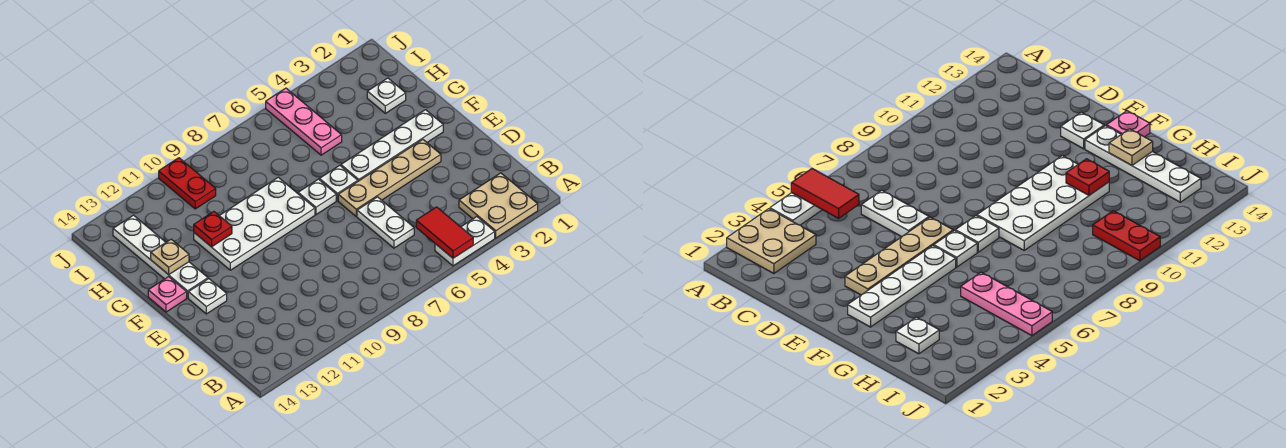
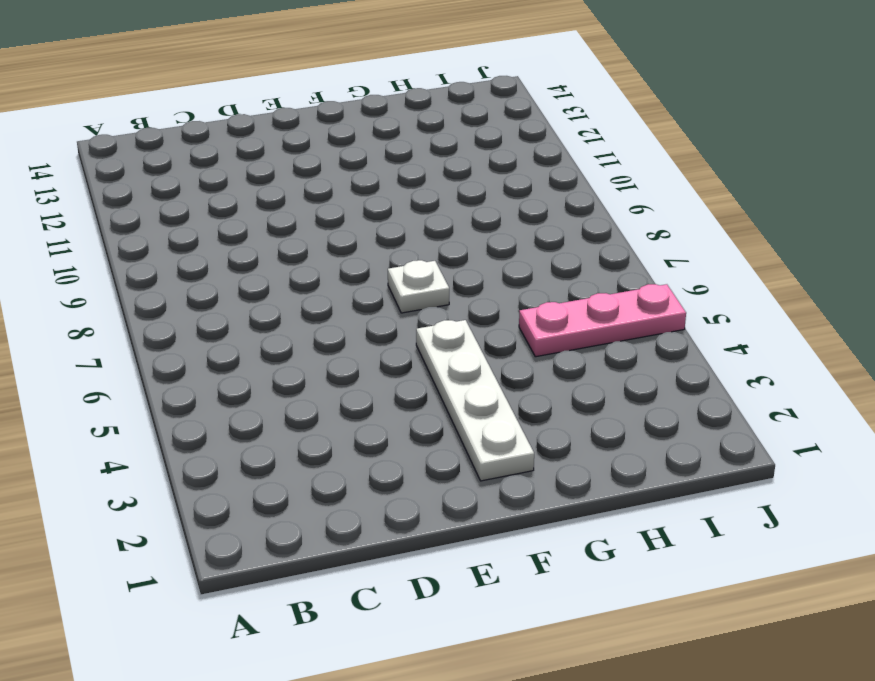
none -> tan 2x2 plate [459,173,538,238]
none -> white 1x2 plate [435,217,495,266]
none -> white 1x2 plate [357,197,414,248]

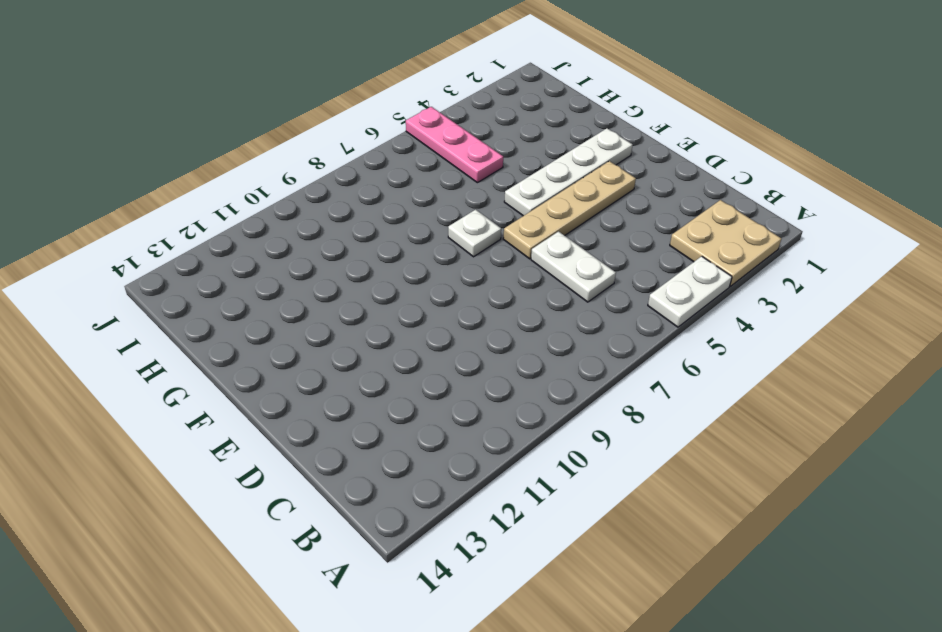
none -> white 1x1 plate [188,279,227,314]
none -> white 1x1 plate [319,165,358,201]
none -> white 2x4 plate [194,177,315,270]

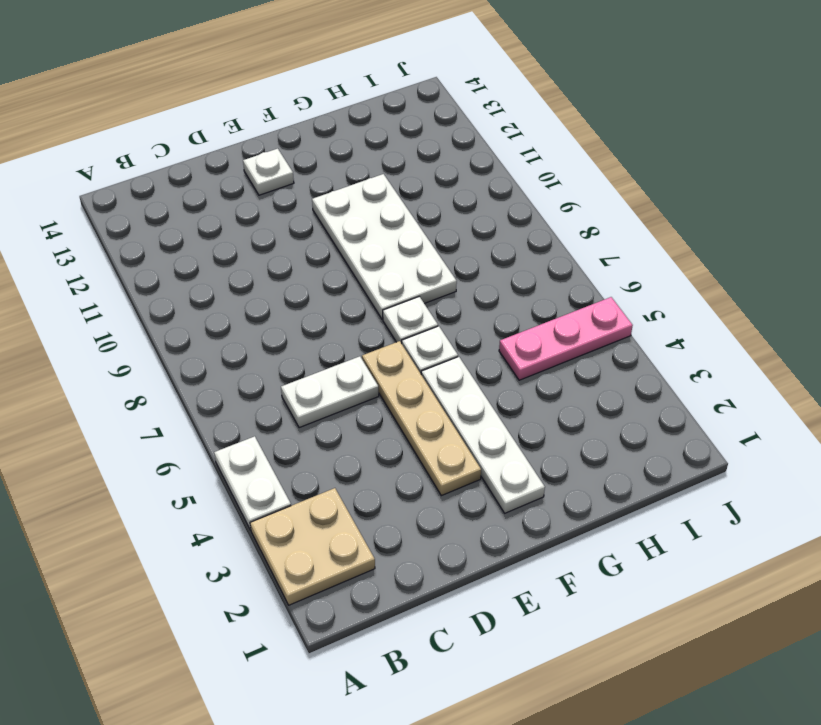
none -> white 1x4 plate [113,215,208,298]
none -> pink 1x1 plate [148,277,187,312]
none -> white 1x1 plate [367,78,406,113]

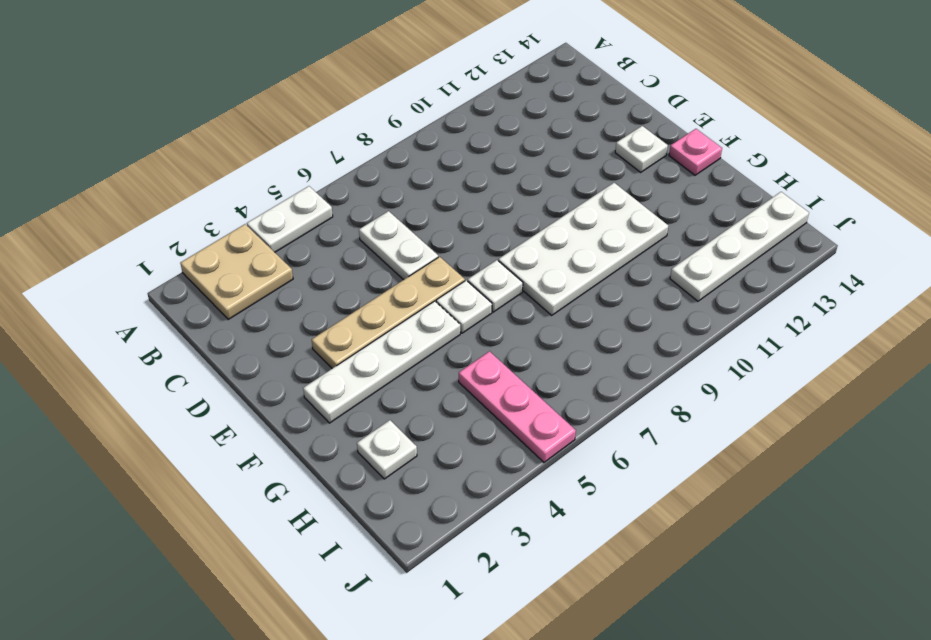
white 1x4 plate [670,192,809,301] -> white 1x4 plate turned to [113,215,208,298]
none -> red 1x2 plate [159,158,216,209]
none -> red 1x2 tile [416,207,473,258]
none -> red 1x1 plate [194,212,232,247]

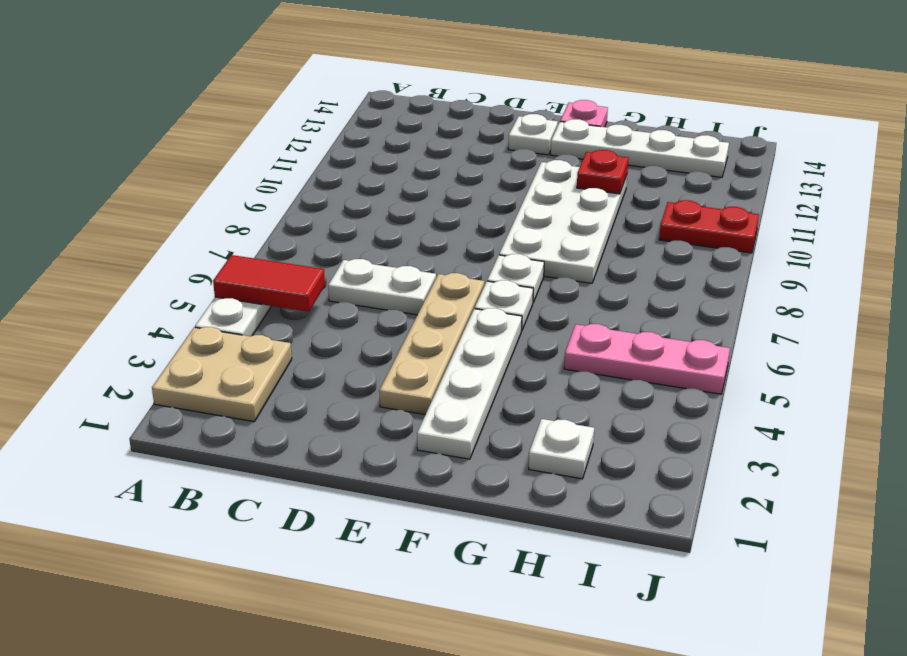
none -> tan 1x1 plate [151,239,189,275]

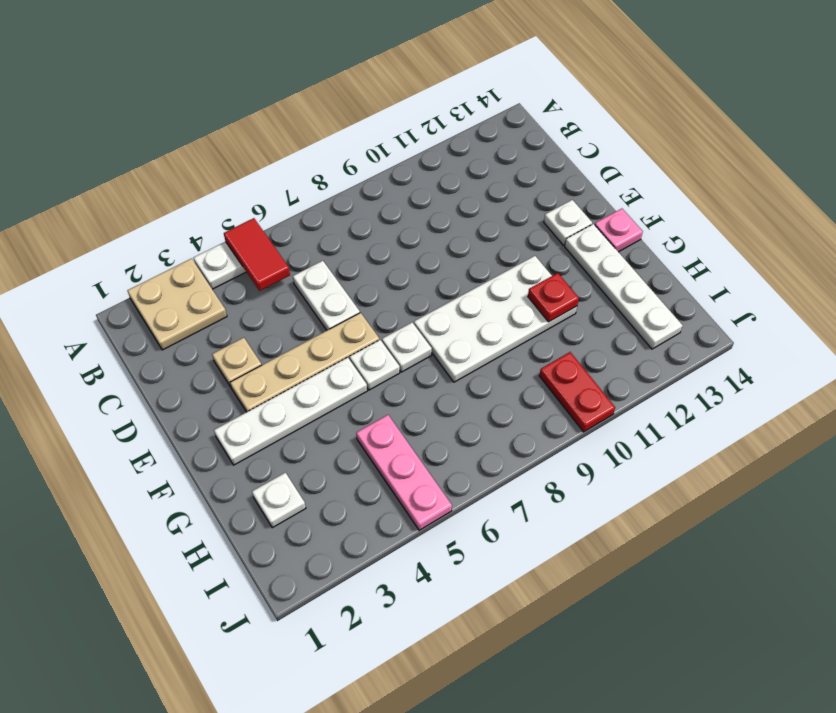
tan 1x1 plate [212,338,262,387] -> tan 1x1 plate moved to [151,239,189,275]

